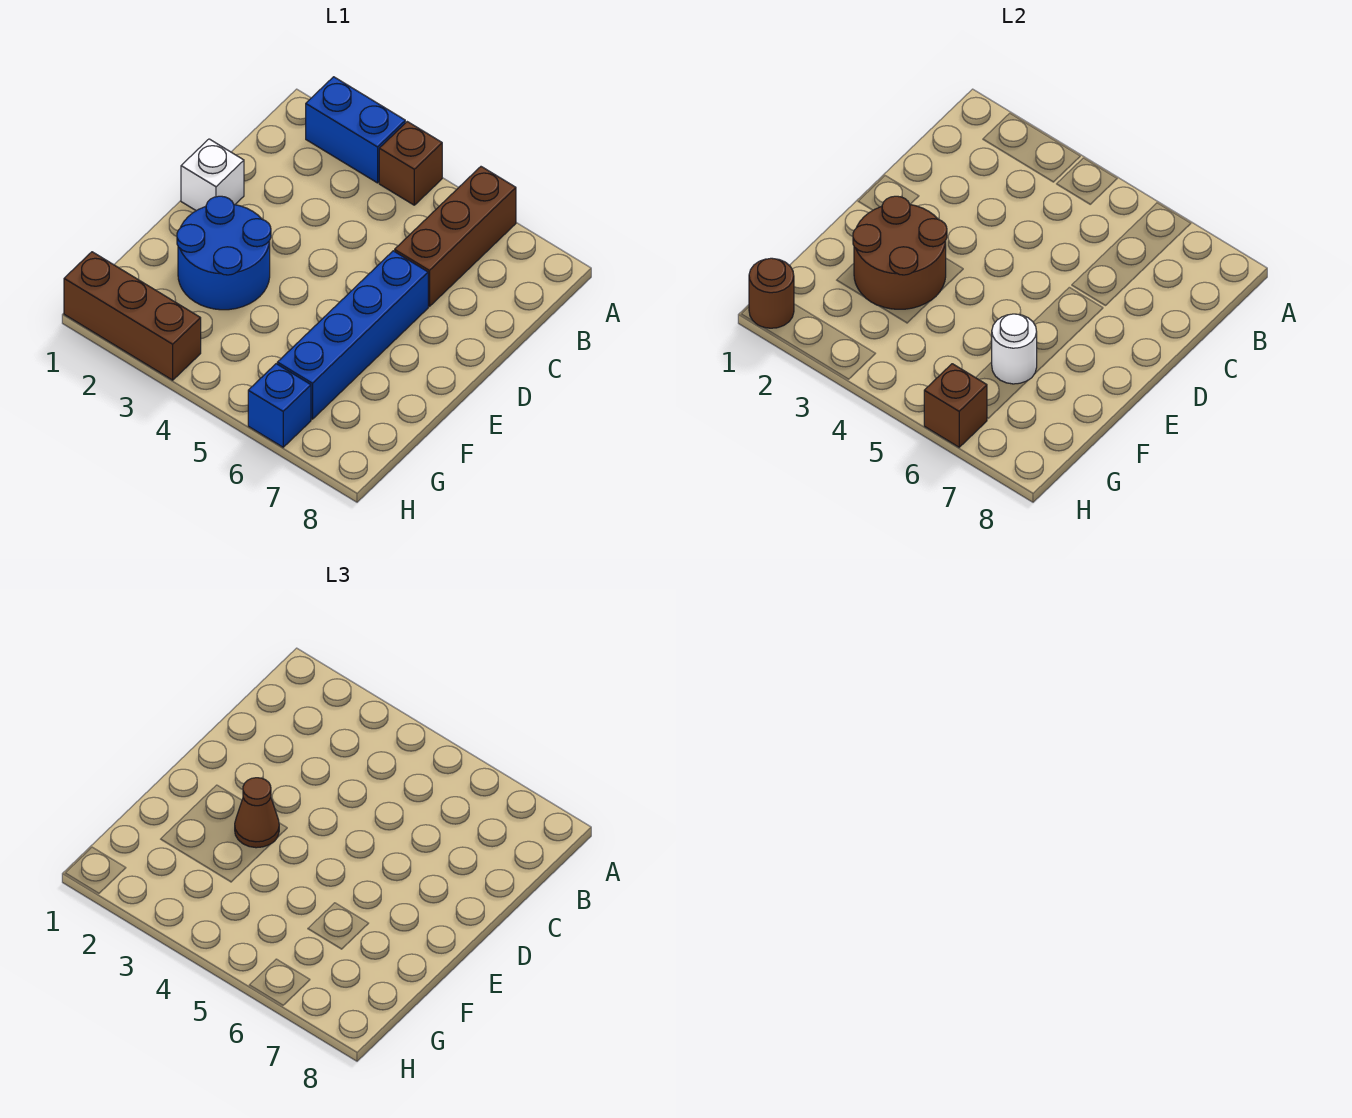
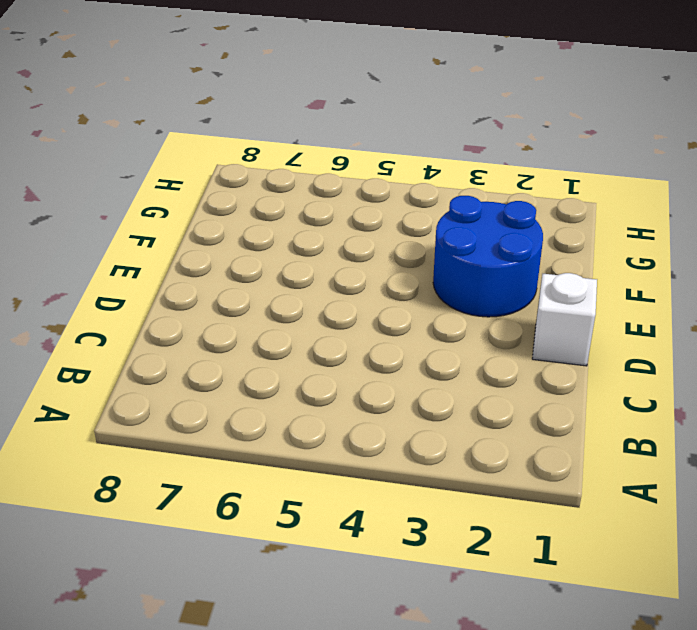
none -> blue 1x2 brick [306,77,405,183]
none -> brown 1x1 brick [379,122,442,205]
none -> brown 1x3 brick [395,167,516,306]

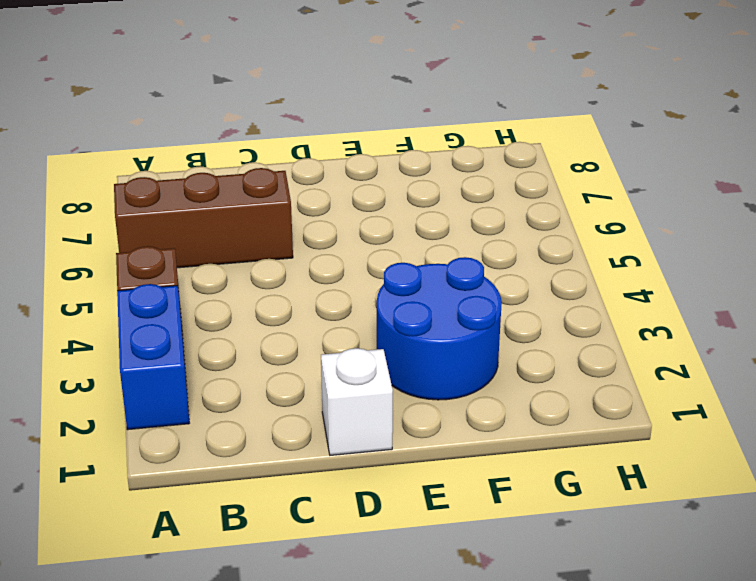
none -> blue 1x4 brick [277,251,428,419]
none -> brown 1x3 brick [64,252,201,380]
none -> blue 1x1 brick [248,364,311,447]

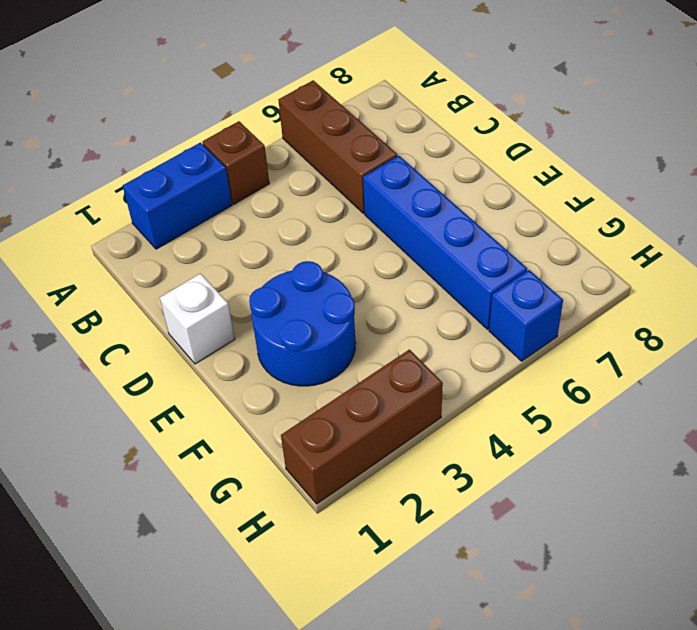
none -> brown 2x2 round brick [853,196,947,309]
none -> white 1x1 round brick [992,314,1037,384]
none -> brown 1x1 round brick [749,258,794,328]

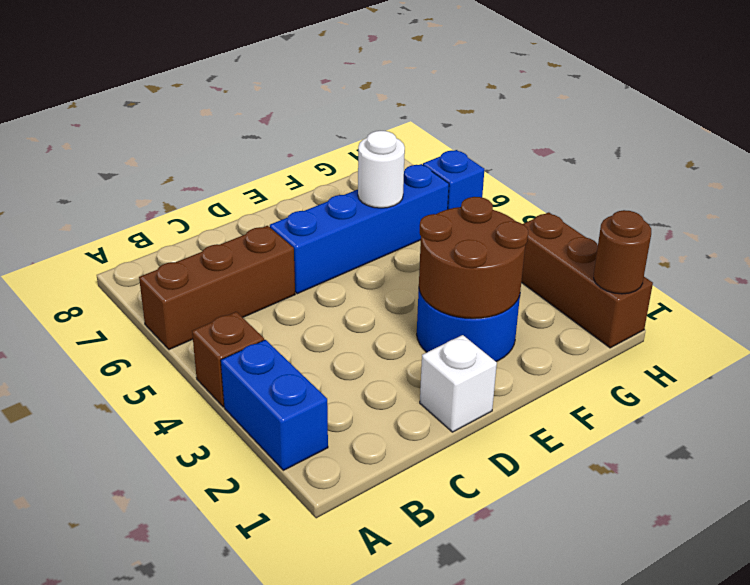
none -> brown 1x1 brick [924,364,987,447]
none -> brown 1x1 cone [235,778,279,848]

